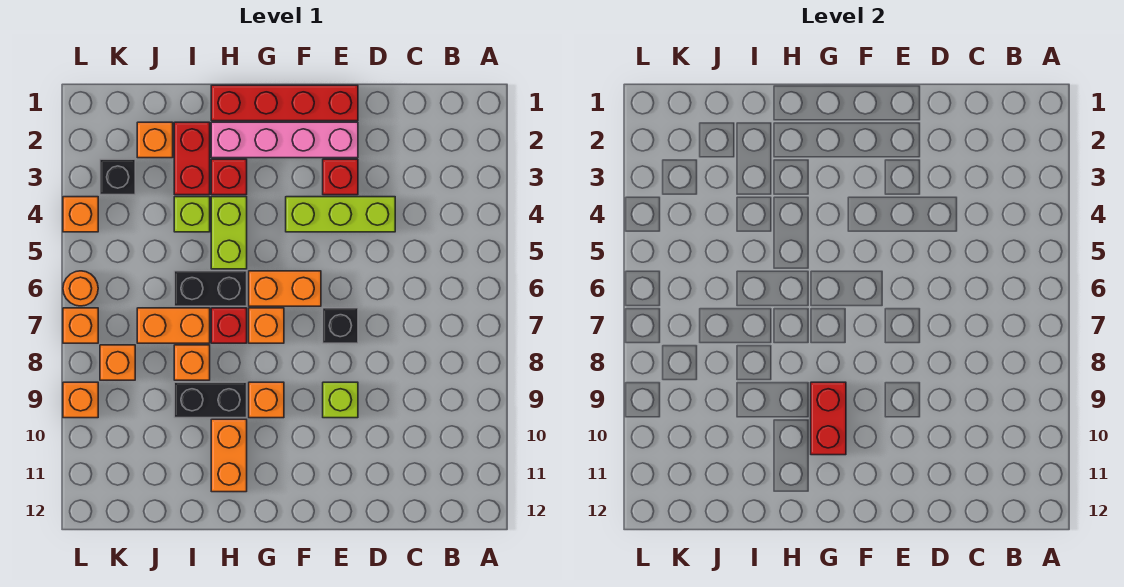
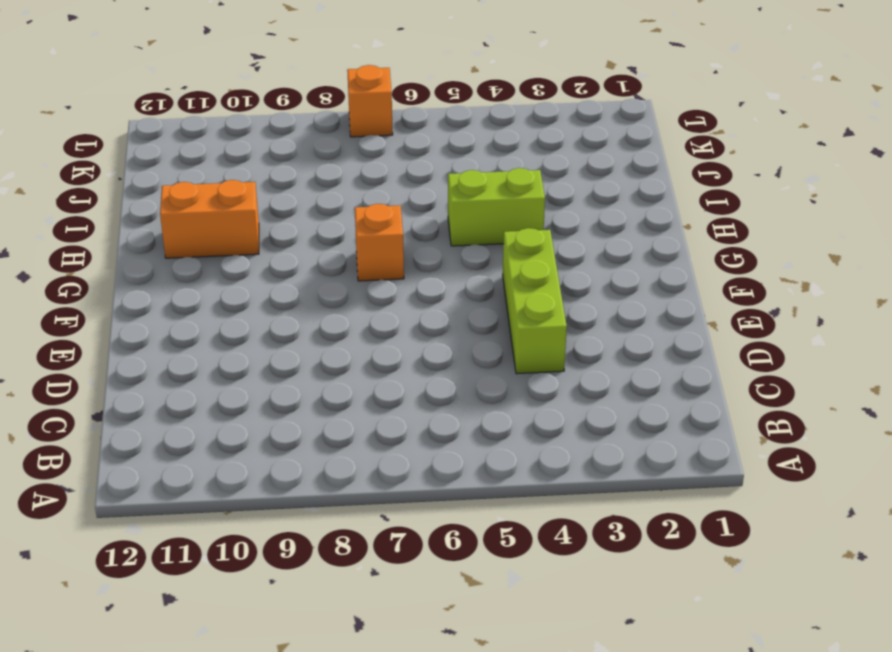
none -> red 1x4 brick [211,85,358,121]
none -> pink 1x4 brick [211,122,358,158]
none -> red 1x1 brick [323,159,358,195]

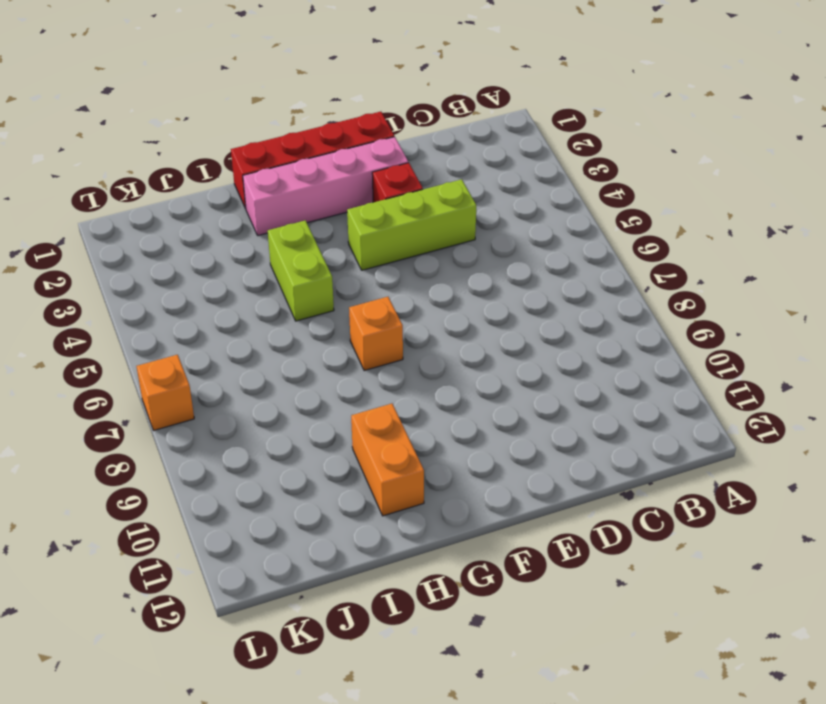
none -> black 1x1 brick [323,308,358,343]
none -> lime 1x1 brick [323,382,358,418]
none -> orange 1x2 brick [249,271,321,306]

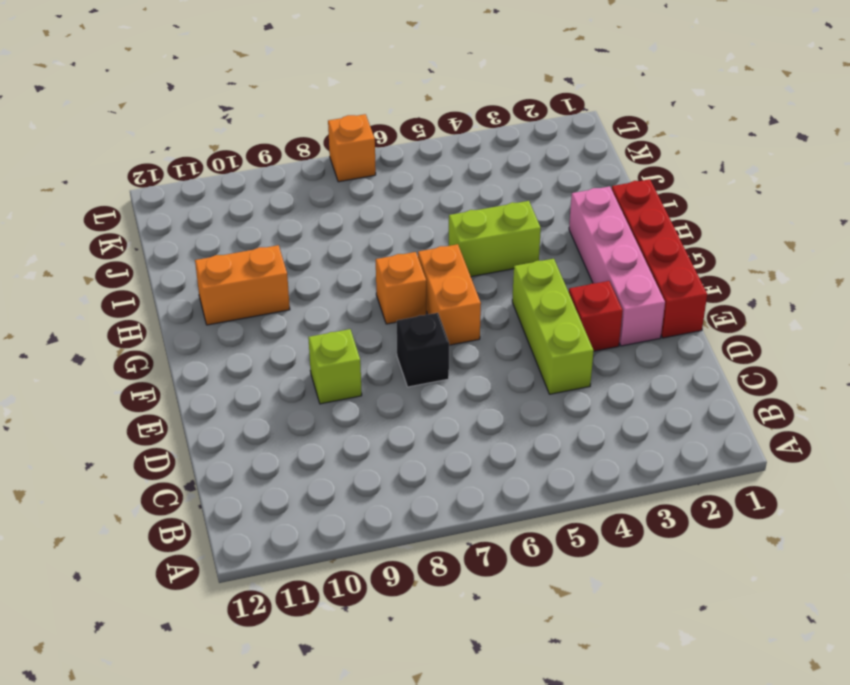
none -> orange 1x1 brick [249,382,284,418]
none -> red 1x1 brick [211,159,247,195]
none -> black 1x2 brick [174,271,247,306]

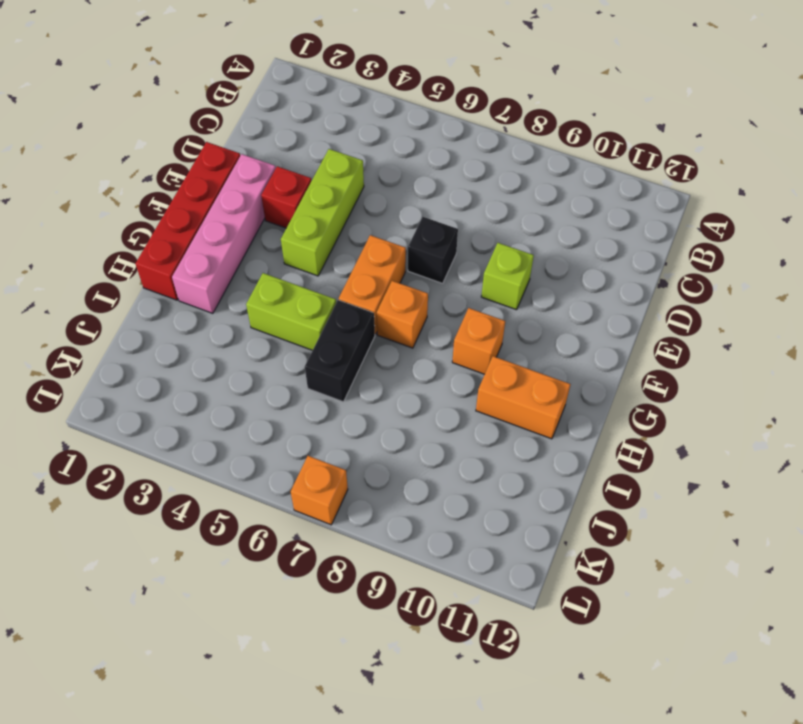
none -> red 1x1 brick [211,159,247,195]
none -> red 1x1 brick [211,308,247,343]
none -> black 1x2 brick [174,382,247,418]

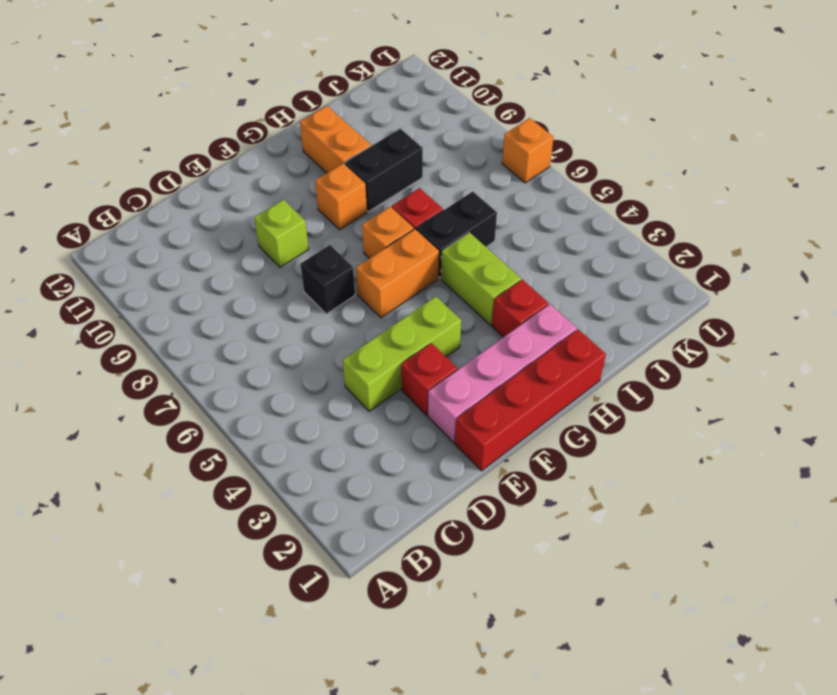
none -> red 1x2 brick [174,122,210,195]
none -> lime 1x1 brick [174,197,210,232]
none -> orange 1x2 brick [137,308,210,343]

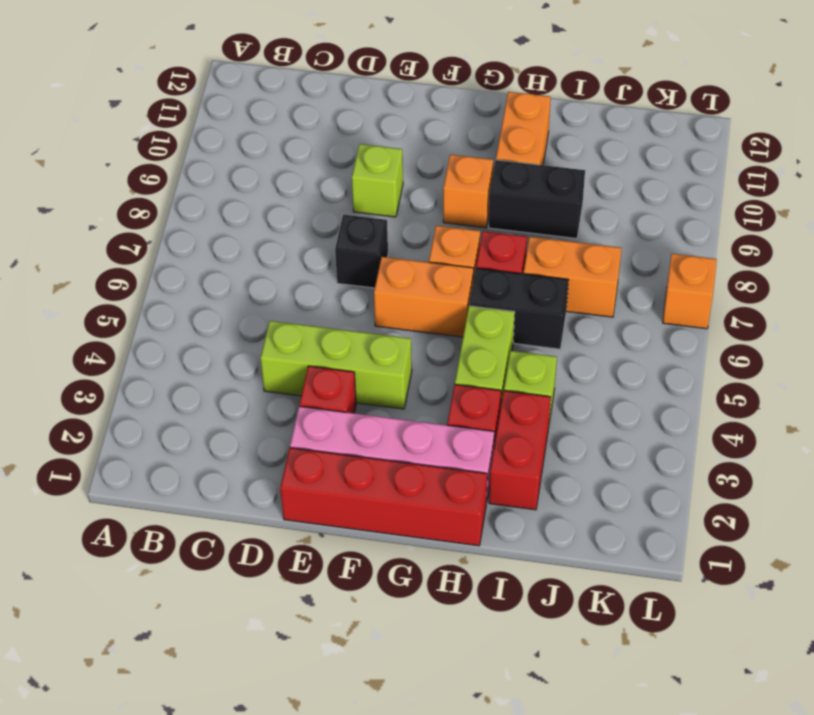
none -> orange 1x1 brick [174,345,210,380]
none -> orange 1x1 brick [137,122,173,158]
none -> black 1x1 brick [100,159,135,195]

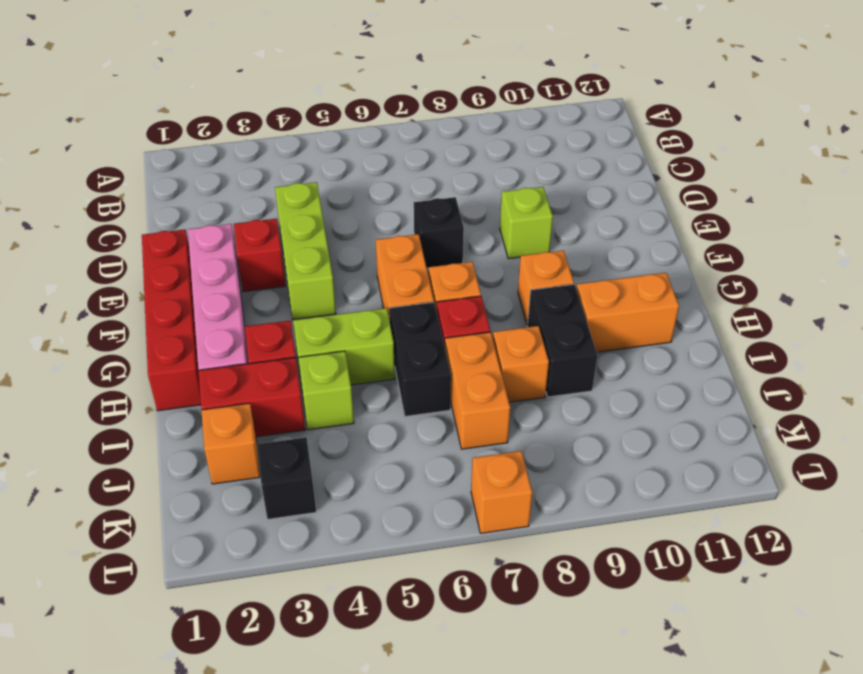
none -> orange 1x1 brick [100,345,135,380]
none -> orange 1x1 brick [63,197,98,232]
none -> orange 1x1 round brick [63,271,98,306]

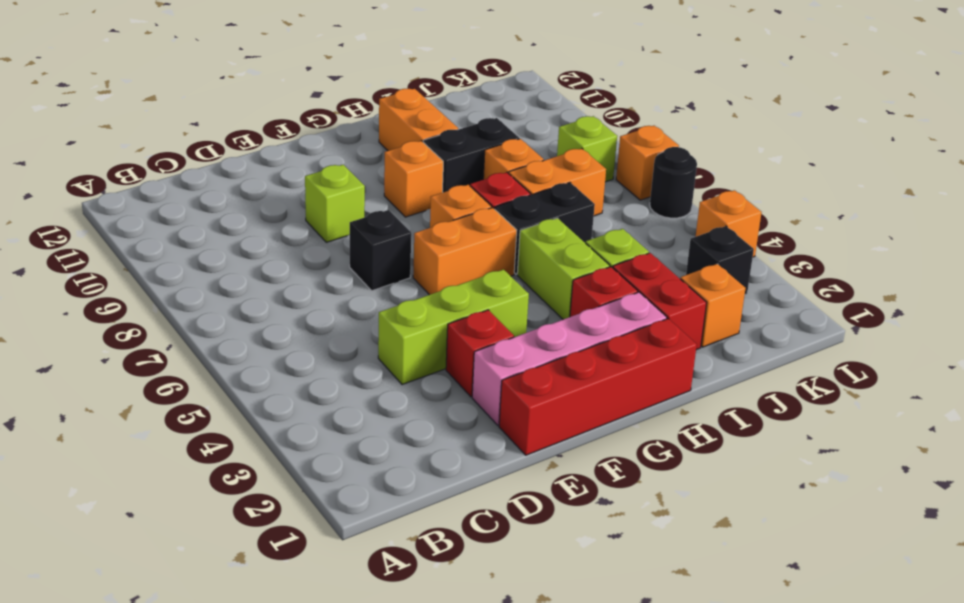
lime 1x1 brick [557,116,617,182] -> orange 1x1 brick [100,345,135,380]
black 1x1 round brick [650,147,697,218] -> orange 1x1 round brick [63,271,98,306]
none -> orange 1x1 brick [63,382,98,418]
none -> red 1x2 brick [811,382,846,455]

